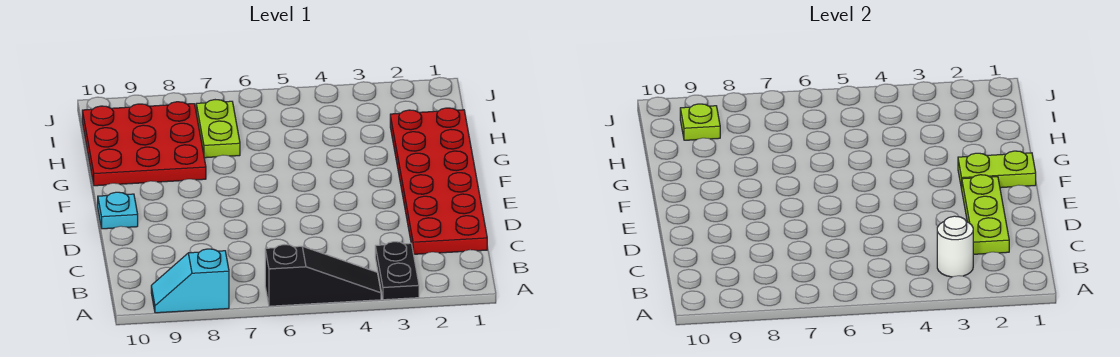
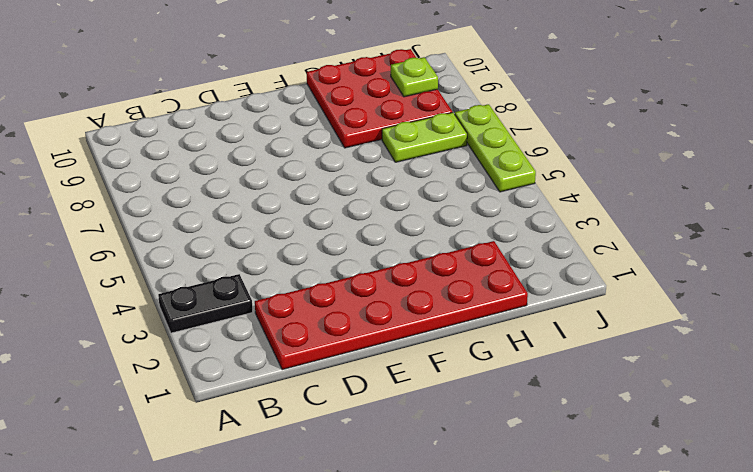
lime 1x3 plate [455,104,536,192] -> lime 1x3 plate turned to [962,175,1009,254]
none -> black 1x3 slope [265,245,381,306]
none -> cyan 1x2 slope [151,249,229,313]

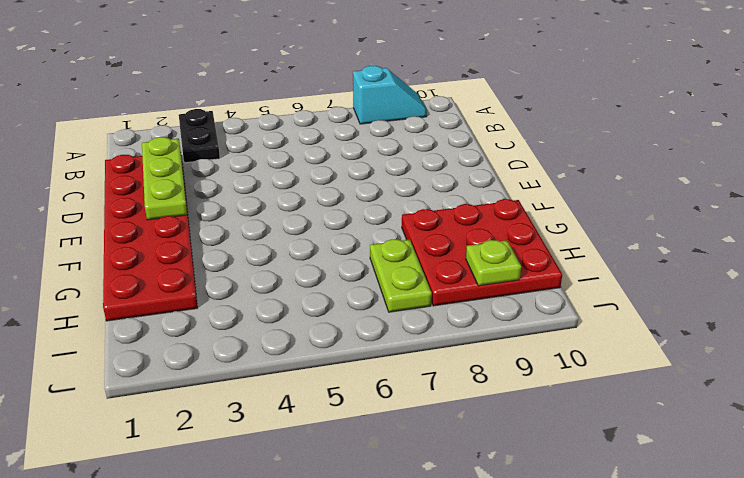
none -> black 1x3 slope [265,245,381,306]
none -> cyan 1x1 plate [98,192,138,229]

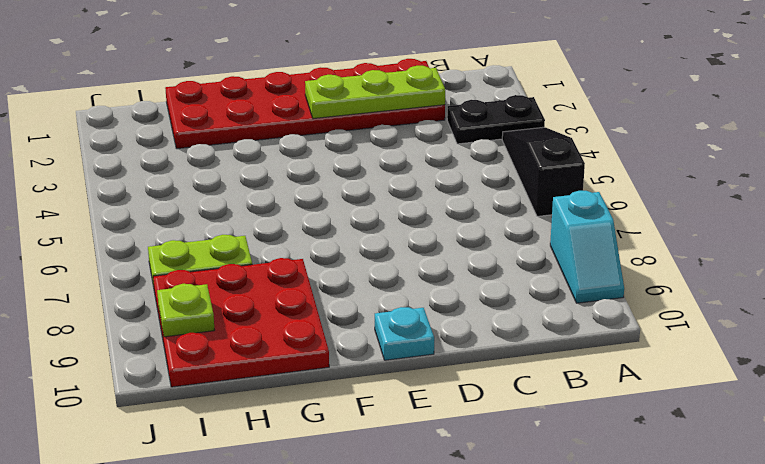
none -> white 1x1 round brick [937,216,973,277]
none -> lime 1x2 plate [958,151,1036,189]

